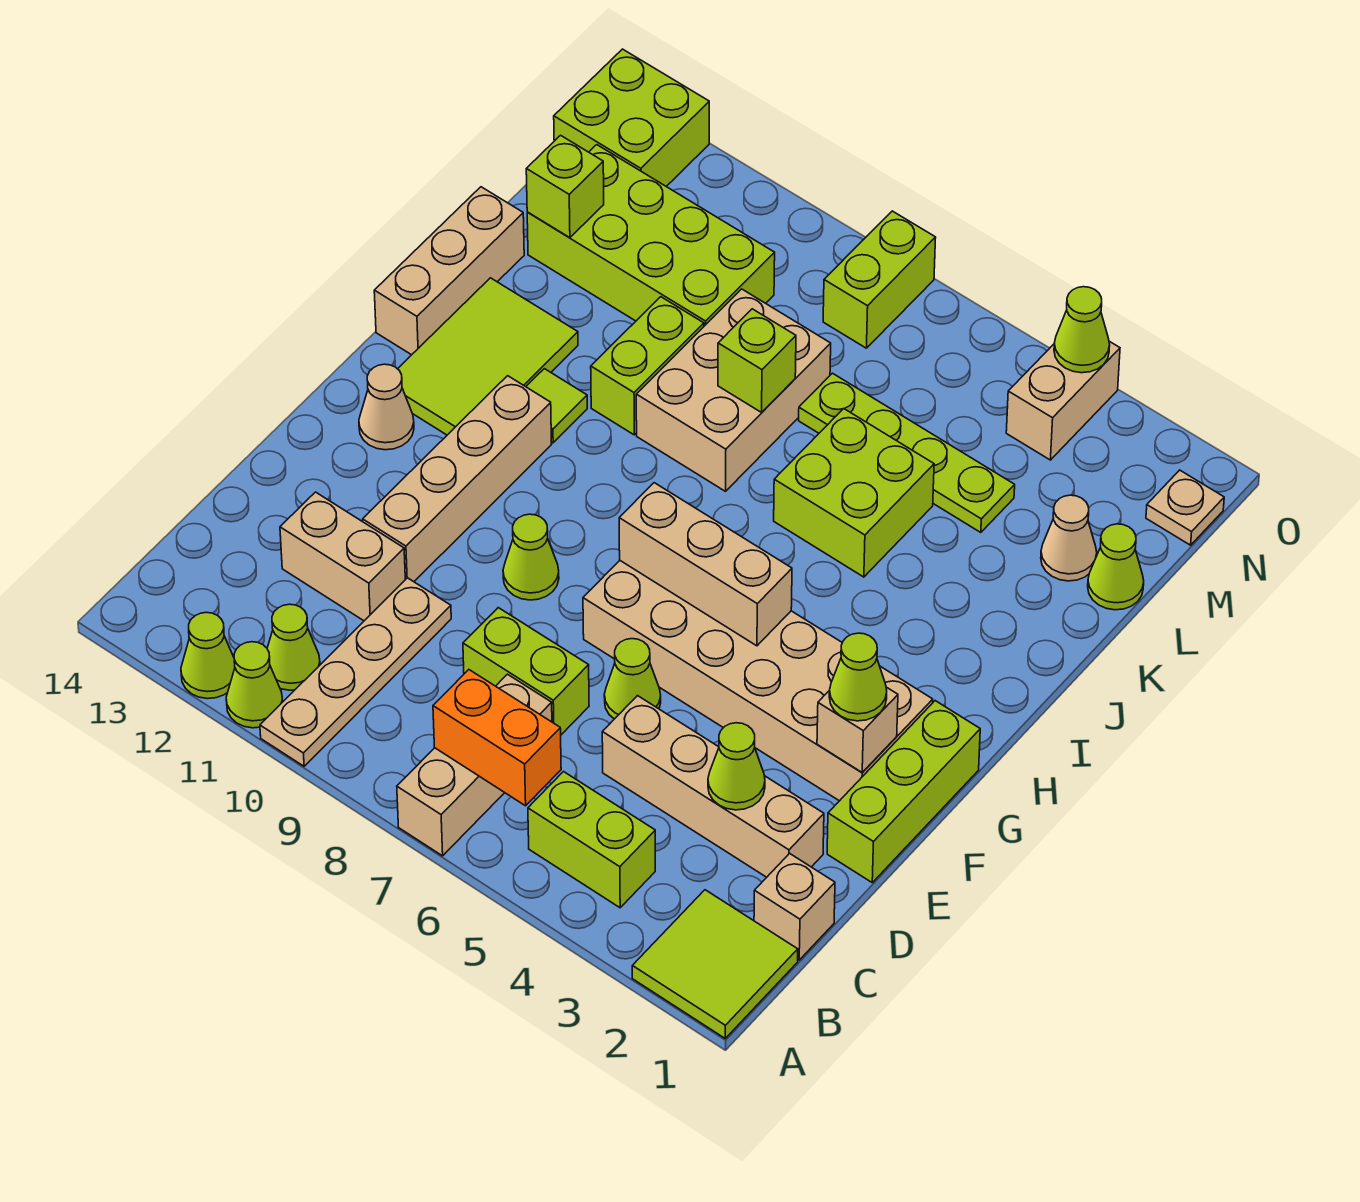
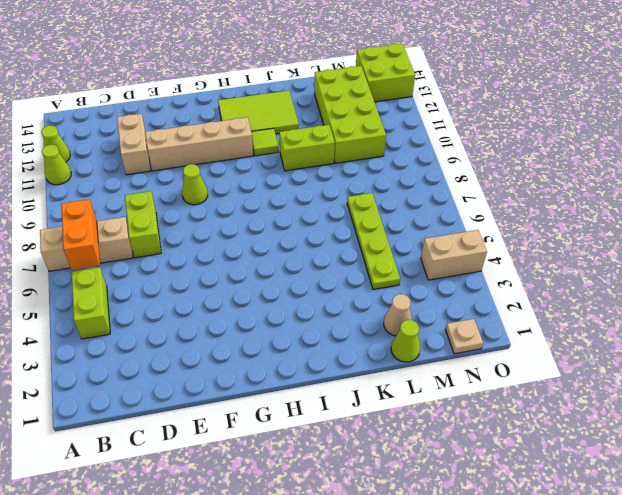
none -> lime 2x2 tile [632,890,798,1038]
none -> tan 1x4 plate [260,578,451,766]
none -> lime 1x1 cone [267,604,320,690]
none -> tan 1x1 brick [754,853,835,960]

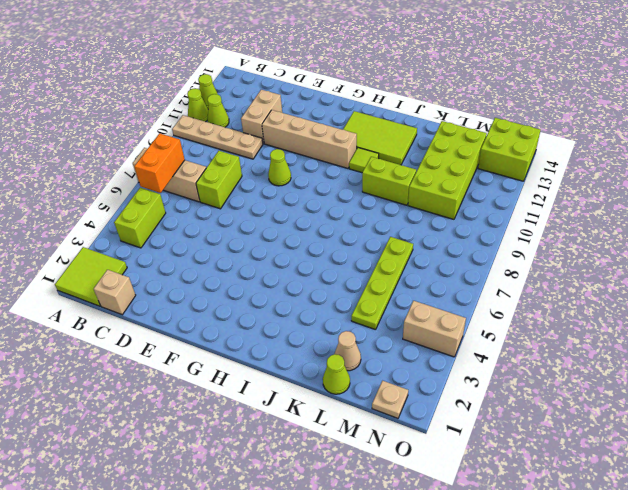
none -> tan 1x4 brick [602,696,824,877]
none -> lime 1x3 brick [827,701,980,882]
none -> lime 1x1 cone [604,639,661,719]
none -> tan 2x6 brick [583,561,933,801]

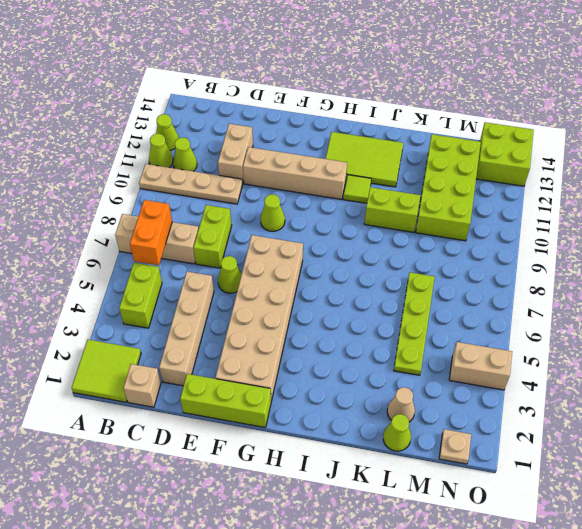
none -> tan 1x1 cone [359,364,414,450]
none -> tan 1x3 brick [374,187,524,355]
none -> lime 2x2 brick [774,409,934,577]
none -> tan 2x3 brick [636,289,831,491]

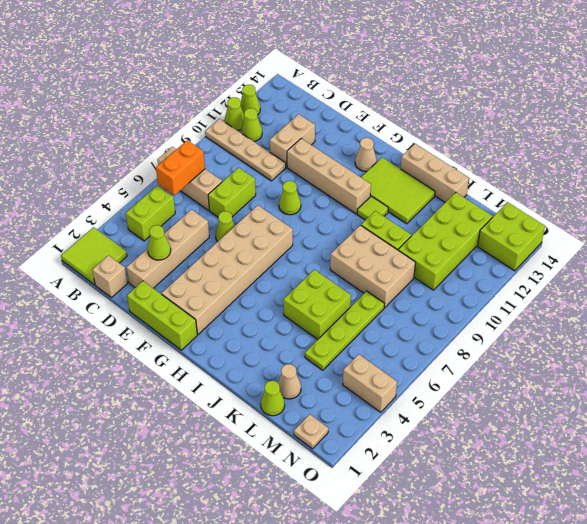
none -> lime 1x2 brick [823,211,936,348]
none -> tan 1x1 brick [817,687,898,772]
none -> tan 1x3 brick [619,483,792,646]
none -> lime 1x1 brick [718,309,796,412]

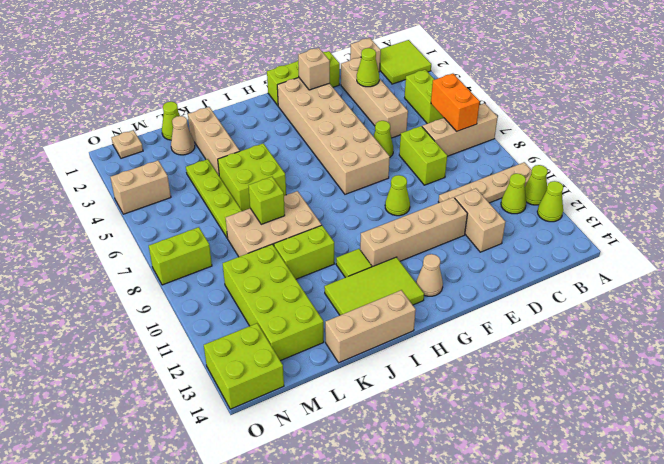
tan 1x3 brick [188,107,240,175] -> tan 1x3 brick moved to [619,483,792,646]
none -> lime 1x1 brick [526,135,604,238]
none -> lime 1x1 cone [1054,287,1110,373]
none -> lime 1x1 cone [829,633,887,721]

